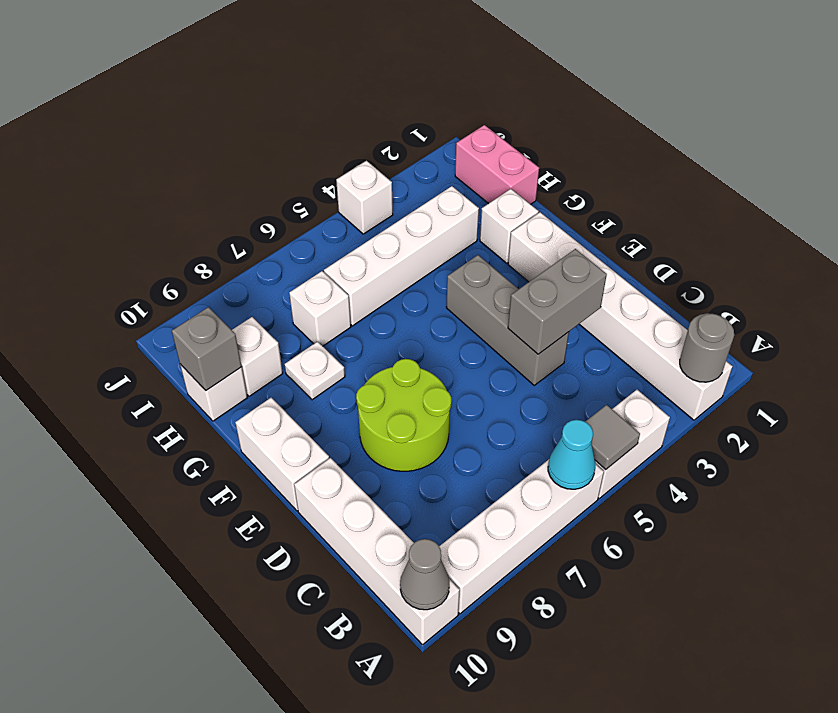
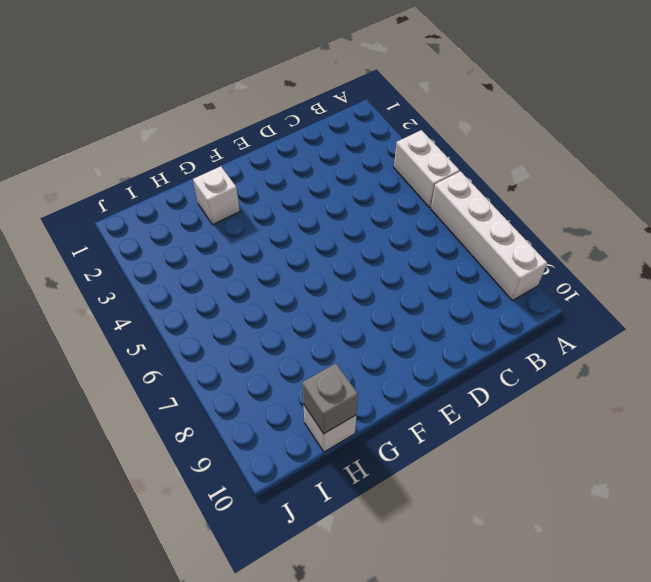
none -> white 1x6 brick [508,212,733,420]
none -> white 1x4 brick [294,458,460,645]
none -> grey 1x3 brick [446,255,569,385]

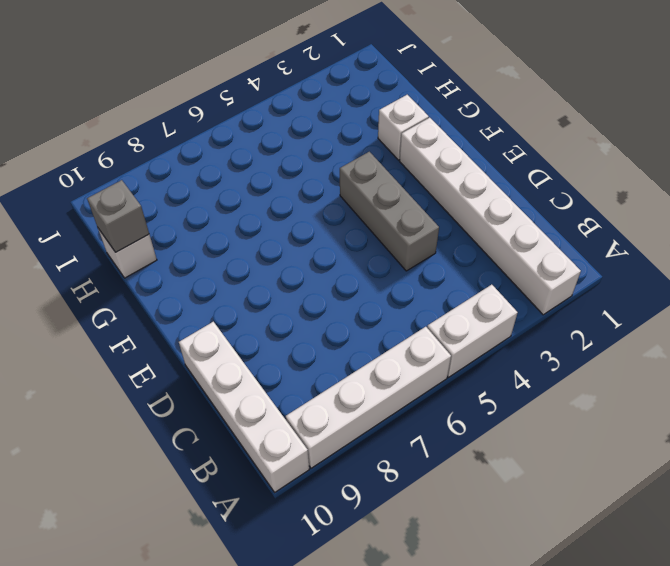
none -> lime 2x2 round brick [356,359,451,471]
none -> white 1x2 brick [235,398,329,511]
none -> white 1x1 plate [284,342,345,400]

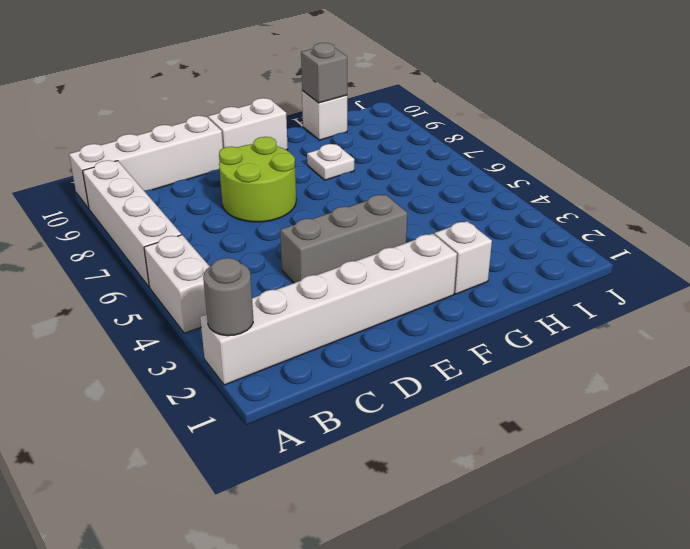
none -> pink 1x2 brick [455,125,539,204]
none -> white 1x4 brick [324,186,479,326]
none -> white 1x1 brick [289,271,351,346]

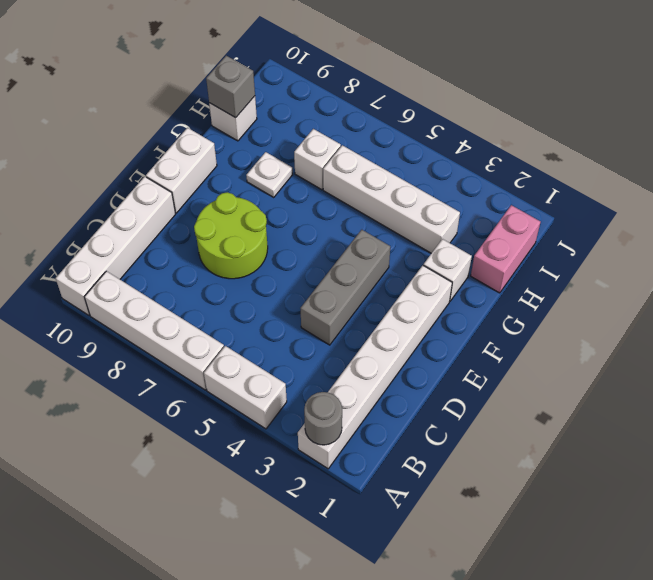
none -> white 1x1 brick [232,317,283,396]
none -> white 1x1 brick [336,161,393,234]
none -> grey 1x1 tile [585,405,640,470]

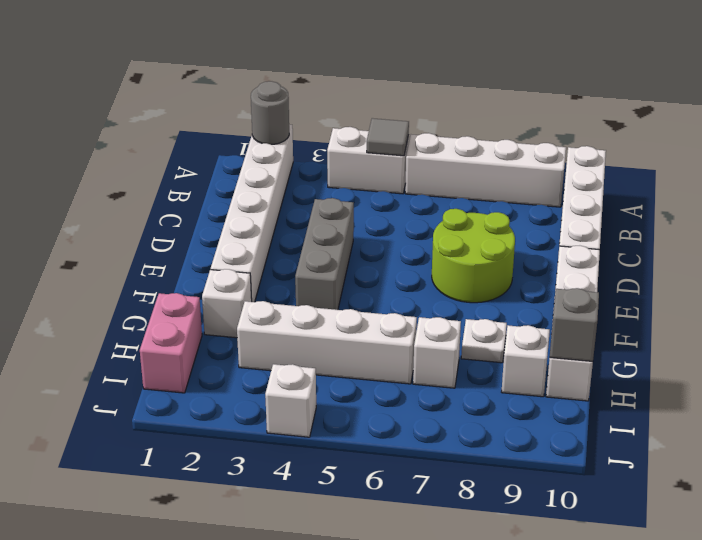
none -> cyan 1x1 cone [548,420,595,489]
none -> grey 1x1 cone [400,539,450,610]
none -> grey 1x2 brick [508,249,607,354]

